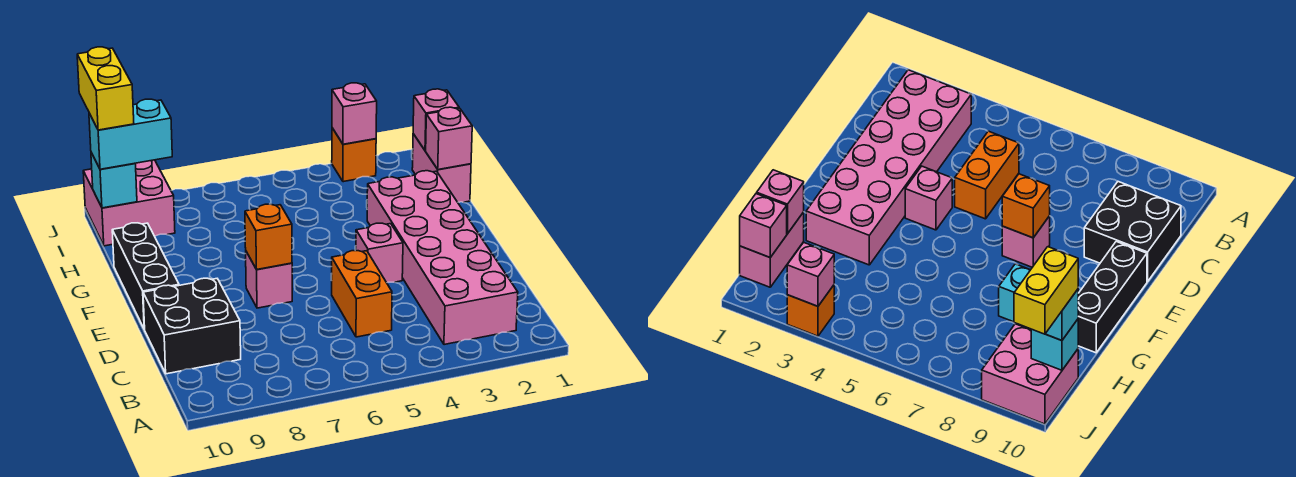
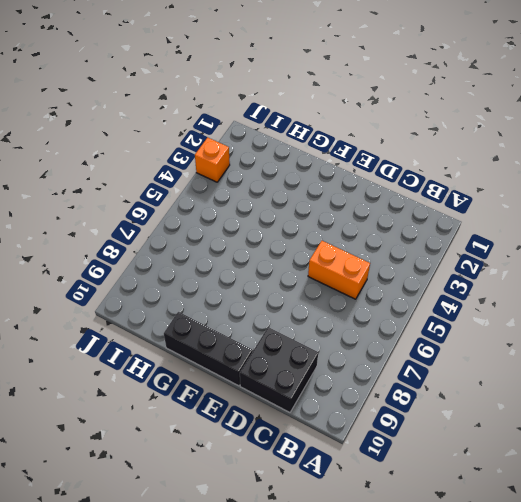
none -> pink 2x6 brick [367,171,518,345]
none -> pink 1x1 brick [356,223,403,283]
none -> pink 1x1 brick [246,252,292,308]

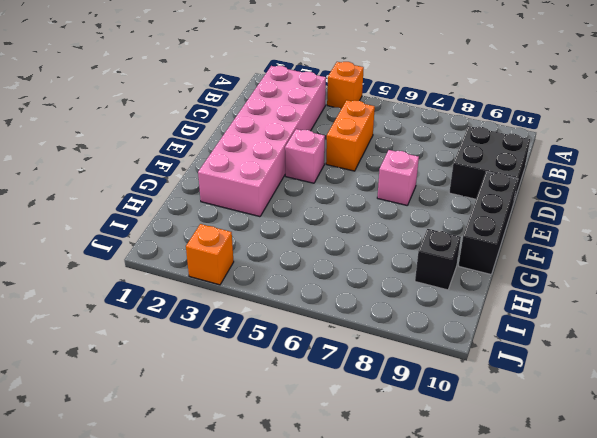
orange 1x1 brick [327,62,364,109] -> orange 1x1 brick moved to [245,204,292,269]
black 1x1 brick [415,229,461,290] -> none
none -> pink 1x2 brick [412,134,471,202]
none -> pink 2x2 brick [83,160,175,246]
none -> pink 1x1 brick [426,107,472,170]

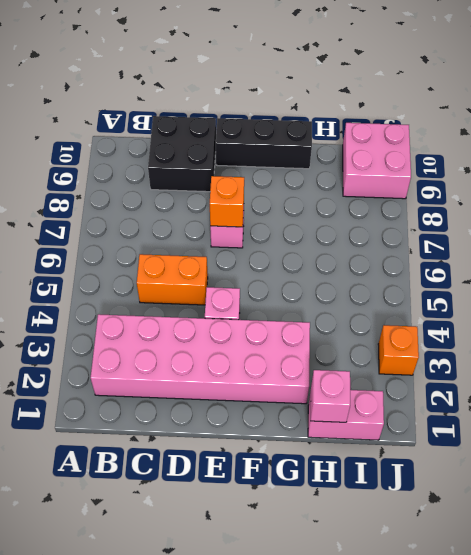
none -> pink 1x1 brick [413,89,459,151]
none -> cyan 1x1 brick [91,153,137,208]
none -> pink 1x1 brick [332,83,377,144]

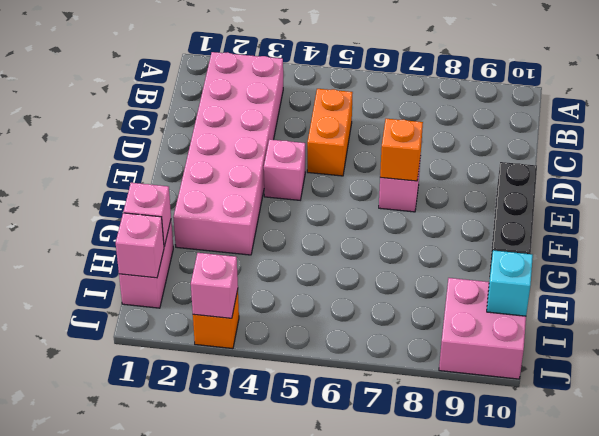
none -> black 2x2 brick [143,278,241,374]
none -> cyan 1x2 brick [89,99,172,169]
none -> yellow 1x2 brick [77,47,134,130]

